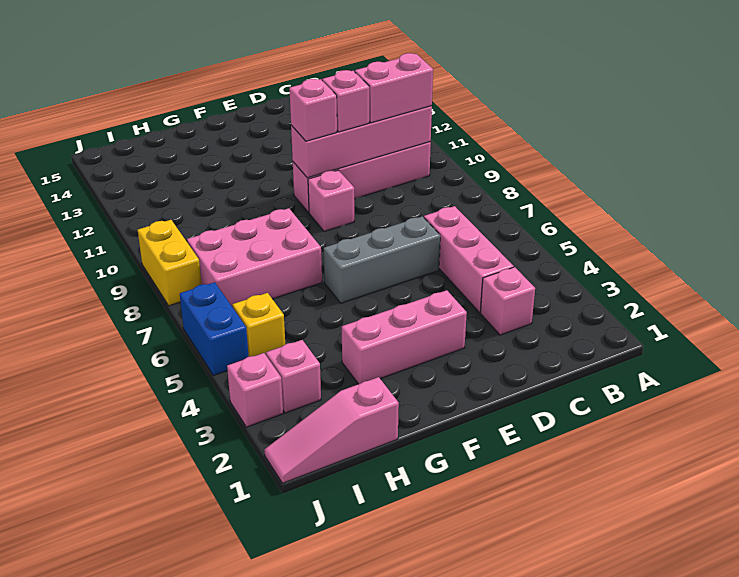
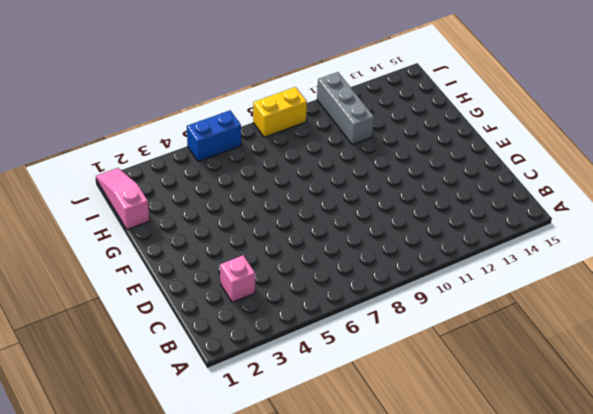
grey 1x3 brick [317,72,374,145] -> grey 1x3 brick moved to [324,216,440,303]
none -> pink 1x4 brick [293,142,431,213]
none -> pink 1x3 brick [424,206,514,313]
none -> pink 1x3 brick [342,290,467,384]

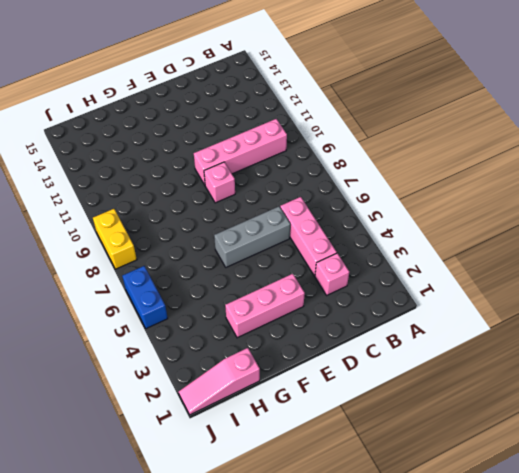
none -> pink 2x3 brick [187,208,322,307]
none -> pink 1x1 brick [266,340,321,413]
none -> yellow 1x1 brick [233,293,285,357]

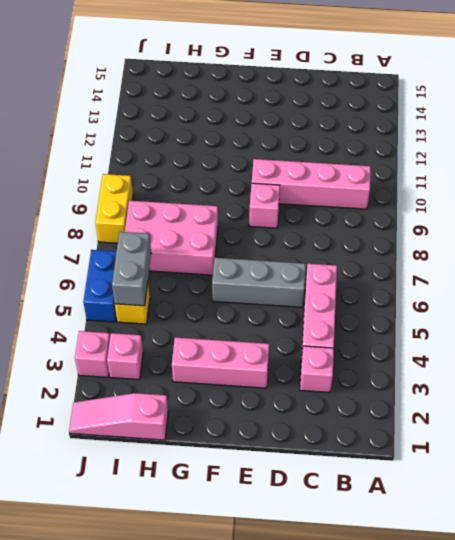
grey 1x2 brick [112,232,151,306] -> none
none -> pink 1x4 brick [291,106,432,178]
none -> pink 1x2 brick [355,53,433,123]
none -> pink 1x1 brick [322,70,369,132]

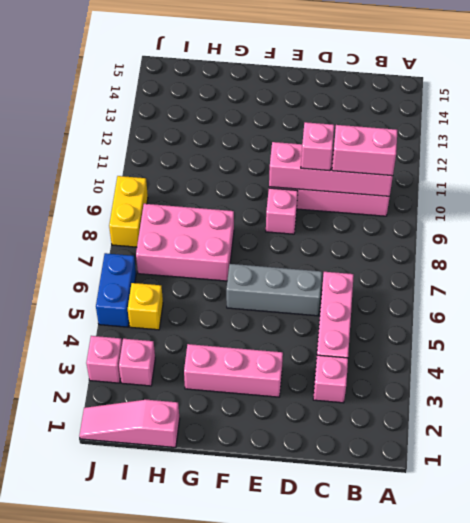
none -> pink 1x1 brick [289,79,337,141]

